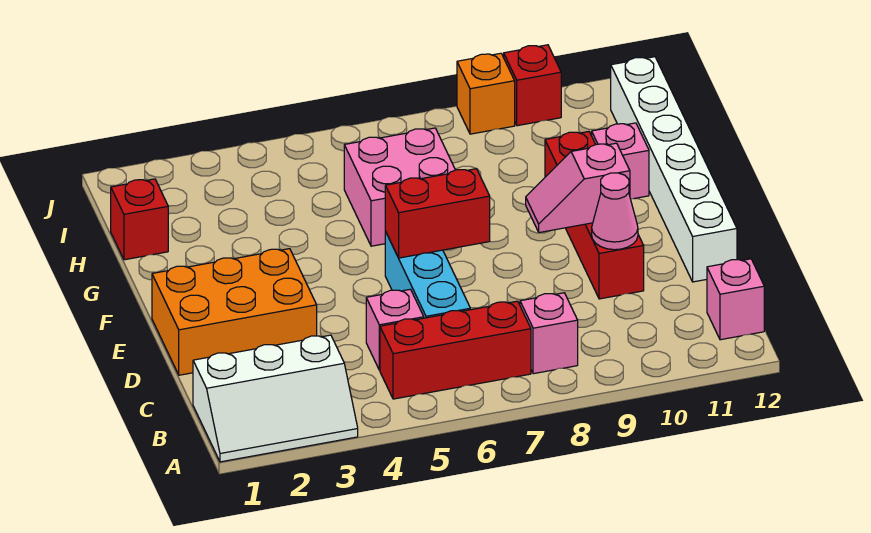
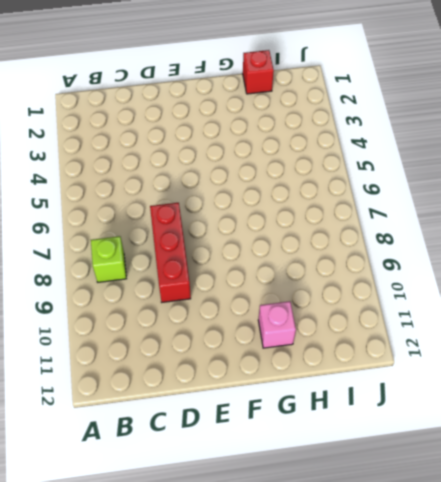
lime 1x1 brick [91,236,126,282] -> pink 1x1 brick [520,293,578,374]
red 1x3 brick [150,203,191,302] -> red 1x3 brick moved to [380,301,531,399]
none -> white 2x3 slope [193,335,358,462]
none -> pink 1x1 brick [707,259,764,340]
none -> pink 1x1 brick [366,289,424,370]

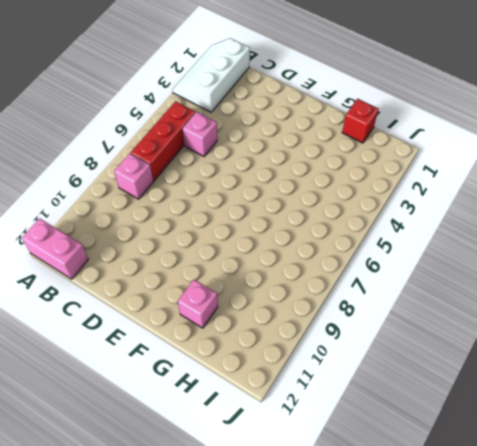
pink 1x2 brick [22,218,88,279] -> pink 1x1 brick [707,259,764,340]
none -> cyan 1x3 brick [385,231,470,318]
none -> orange 2x3 brick [152,249,317,375]
none -> red 1x4 brick [545,132,644,299]

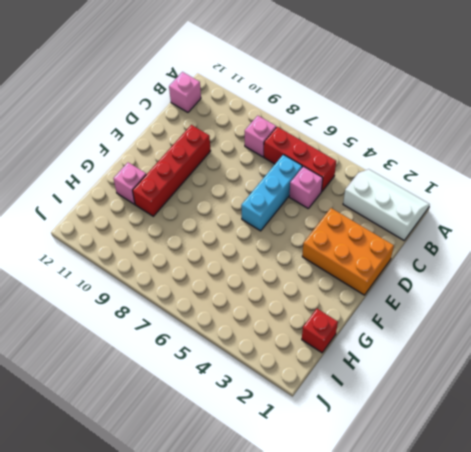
none -> white 1x6 brick [611,57,737,282]
none -> pink 2x2 brick [344,128,455,246]
none -> orange 1x1 brick [457,53,515,134]

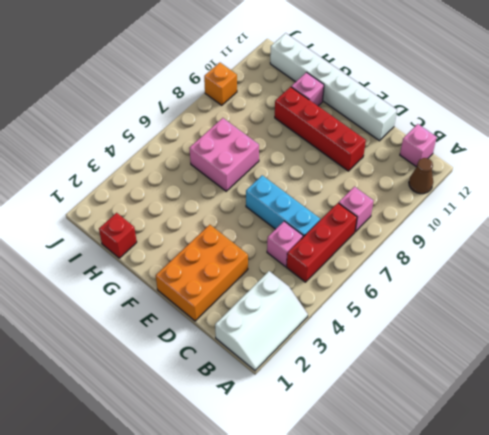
brown 1x1 cone [409,158,433,194] -> none
none -> red 1x1 brick [504,45,561,126]
none -> pink 1x1 cone [592,173,638,250]
none -> red 1x2 brick [385,169,490,258]

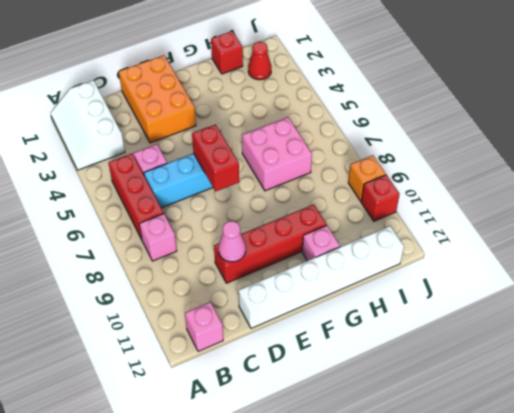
red 1x1 cone [248,42,271,80] -> none
none -> pink 1x2 slope [526,143,630,233]

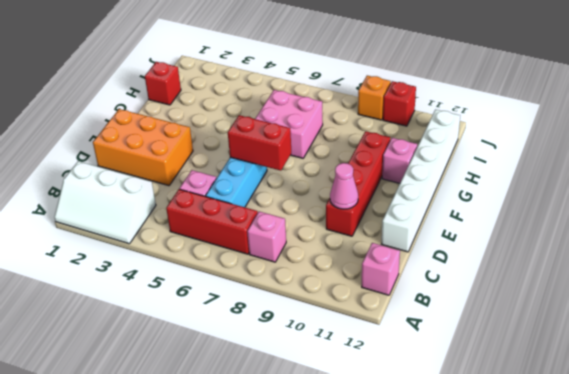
none -> pink 1x2 slope [526,143,630,233]

